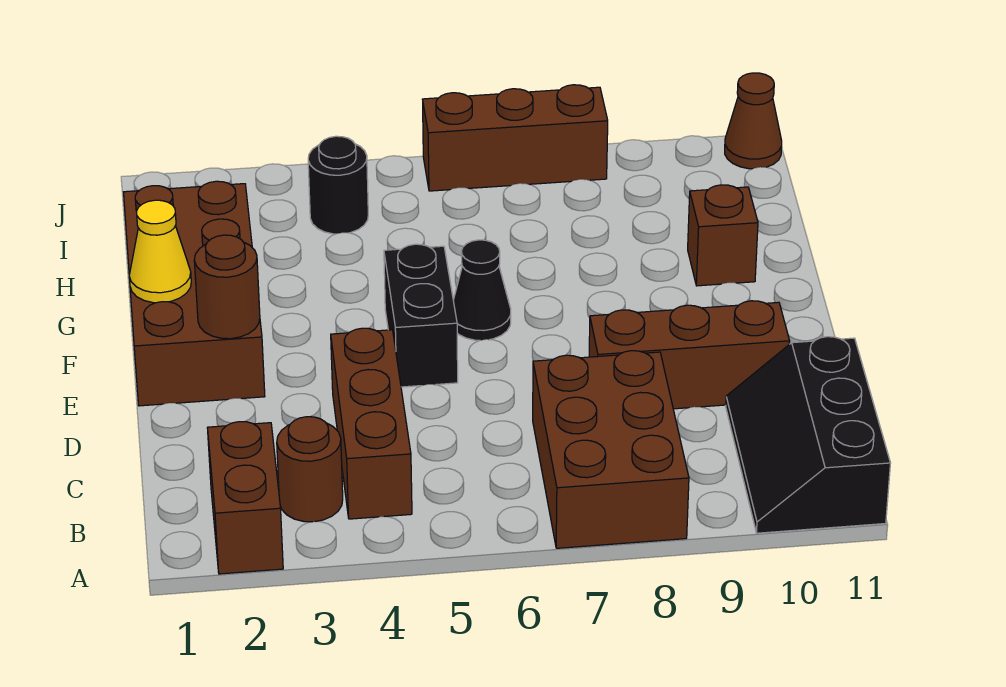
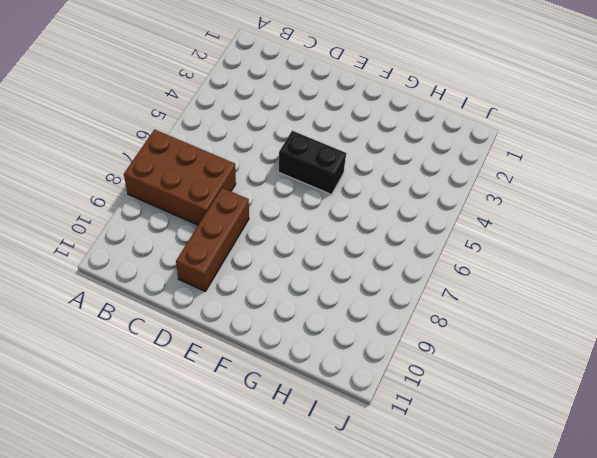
none -> brown 1x2 brick [207,422,283,574]
none -> black 2x3 slope [726,337,890,533]
none -> brown 1x1 round brick [277,417,343,522]

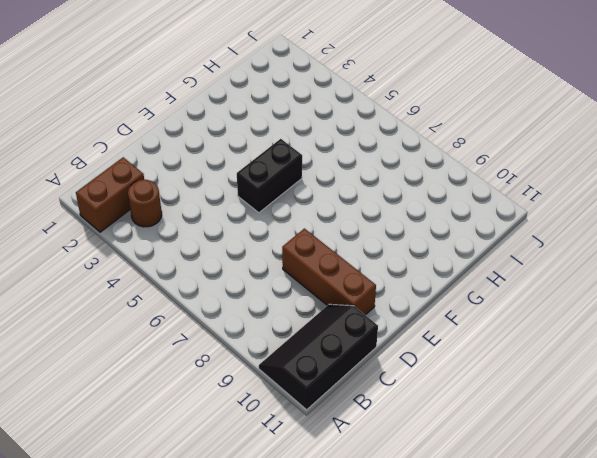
none -> brown 2x3 brick [533,351,689,548]
none -> brown 1x3 brick [331,328,412,519]
none -> brown 2x4 brick [124,181,265,406]

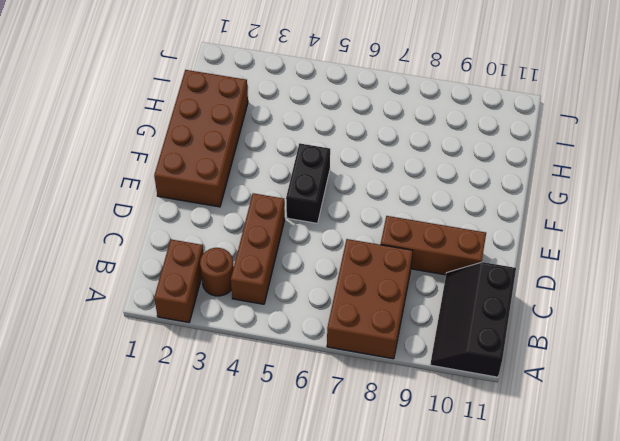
none -> black 1x1 cone [453,240,511,340]
none -> brown 1x1 brick [688,185,758,286]
none -> black 1x1 round brick [308,136,368,234]

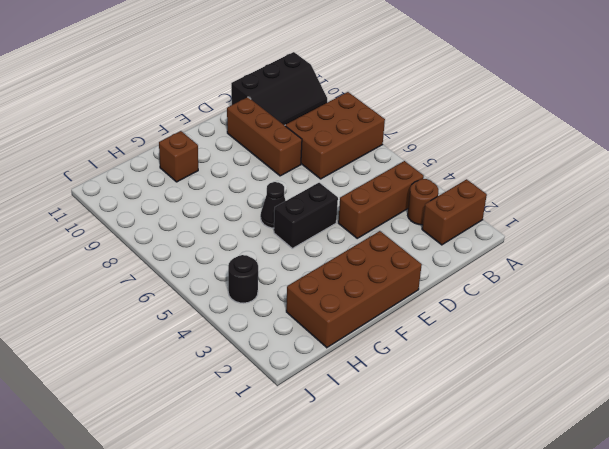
none -> brown 1x3 brick [423,85,608,191]
none -> brown 1x1 cone [725,73,782,169]
none -> brown 1x1 round brick [194,235,260,339]

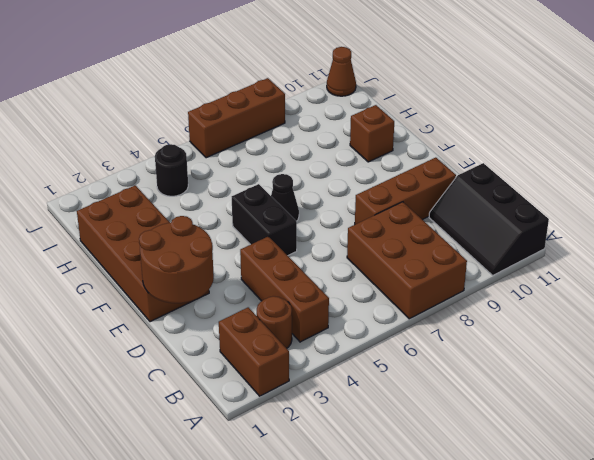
brown 2x2 round brick [139,216,214,303] -> brown 1x1 round brick [194,235,260,339]
none -> yellow 1x1 cone [129,200,191,303]

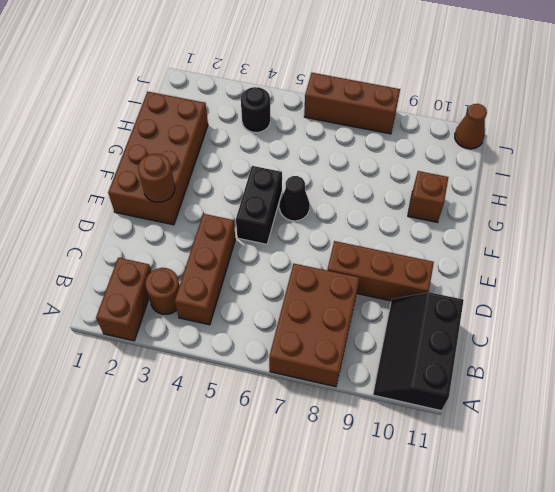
none -> yellow 1x1 cone [129,200,191,303]

